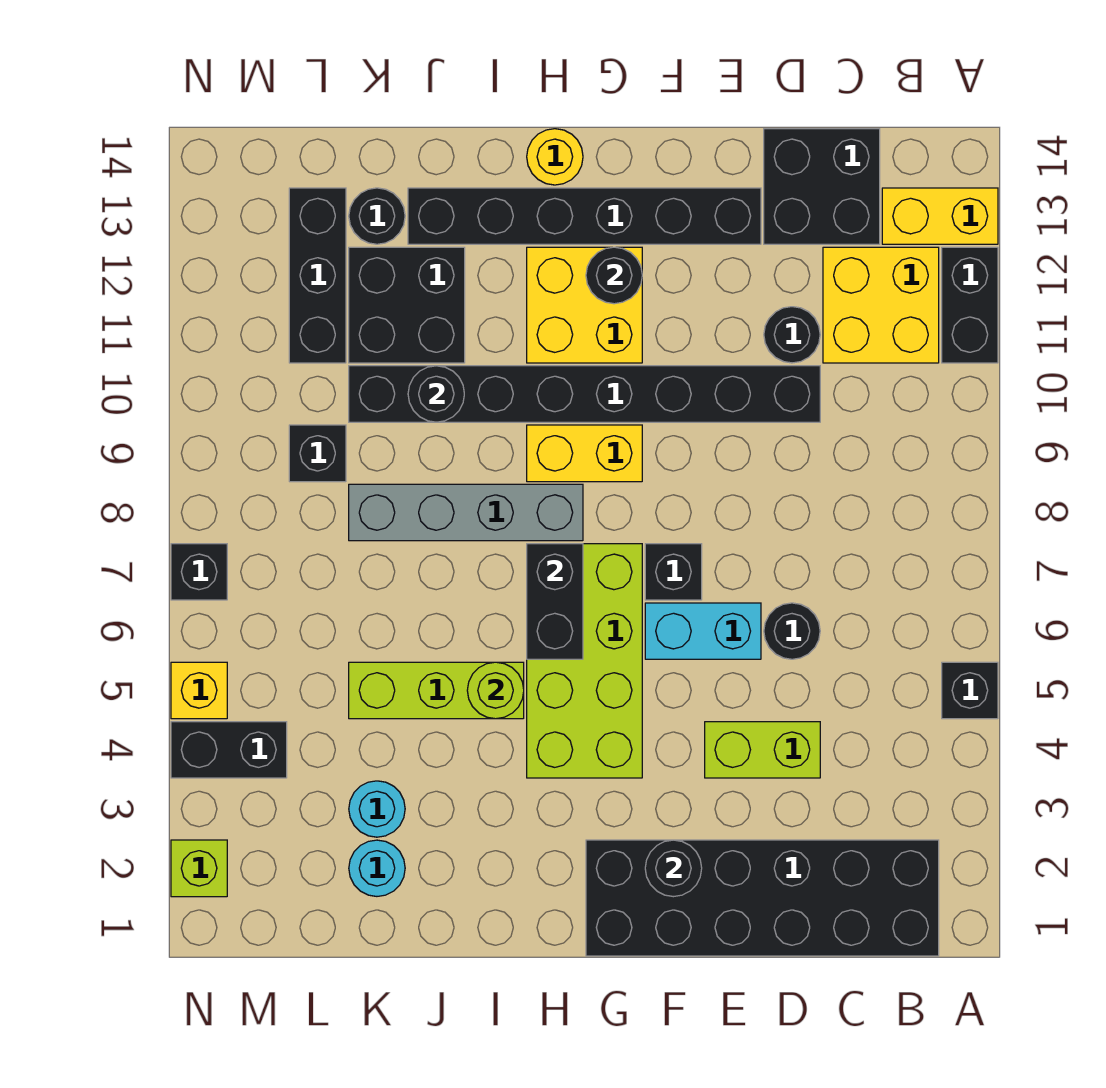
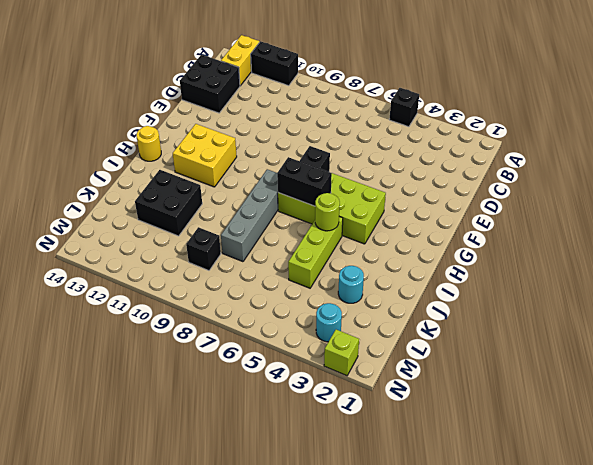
cyan 1x1 round brick [316,303,342,342] -> cyan 1x1 round brick moved to [349,840,405,896]
none -> black 2x6 brick [586,840,939,956]
none -> yellow 2x2 brick [823,247,939,363]
none -> lime 1x2 brick [705,722,820,778]
none -> black 1x1 round brick [764,603,820,659]

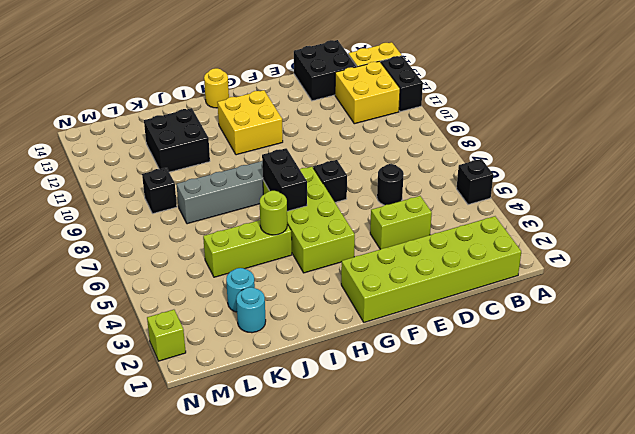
lime 2x6 brick [341,216,521,322] -> black 2x6 brick [586,840,939,956]
none -> black 1x8 brick [349,366,820,422]
none -> black 1x1 round brick [764,307,820,363]
none -> cyan 1x2 brick [645,603,761,659]
none -> black 1x6 brick [408,188,761,244]

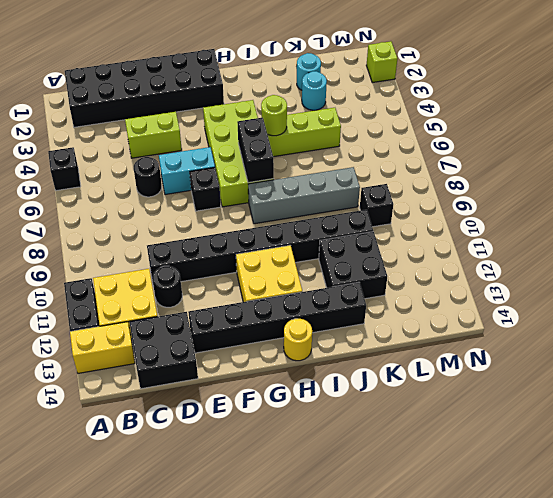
none -> yellow 1x2 brick [527,425,642,482]
none -> black 1x1 round brick [349,188,405,244]
none -> black 1x3 brick [289,188,346,363]
none -> black 1x2 brick [171,722,287,778]

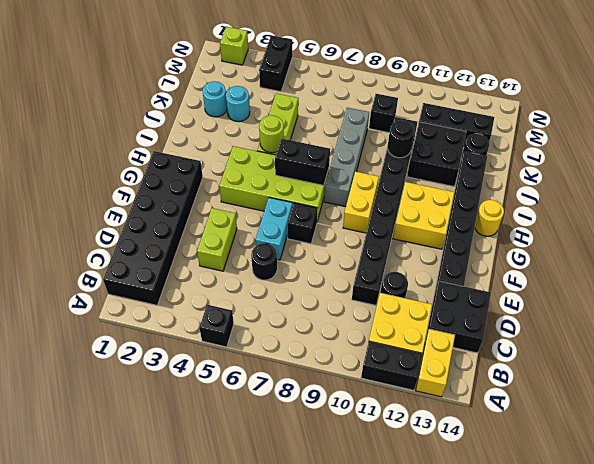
none -> yellow 1x1 brick [171,662,227,719]
none -> black 1x1 brick [171,544,227,600]
none -> black 1x1 round brick [645,840,702,897]
none -> black 1x1 round brick [586,247,642,304]

